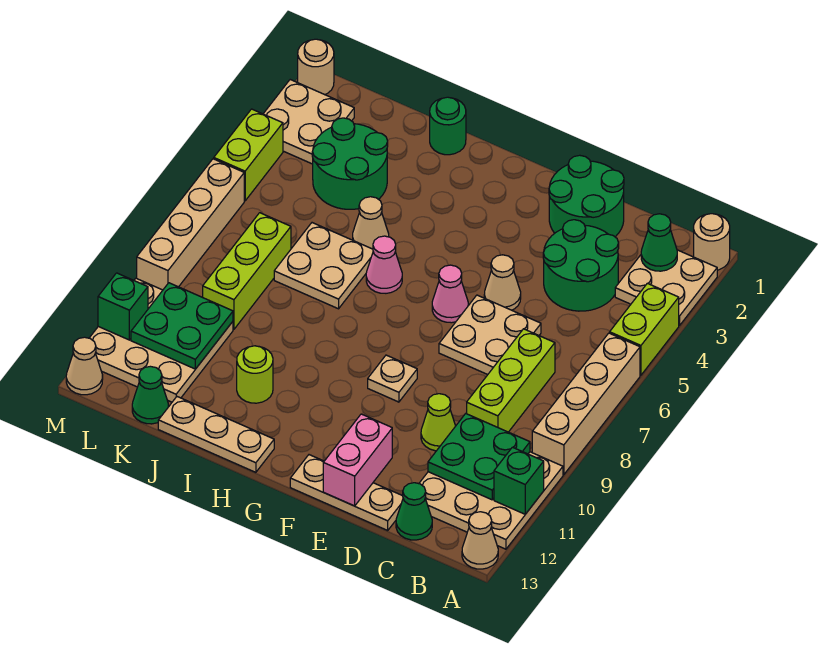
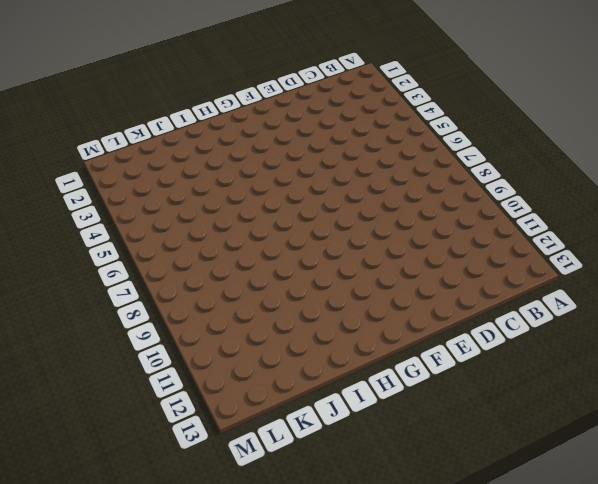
none -> tan 1x1 round brick [694,214,730,270]
none -> tan 2x2 plate [615,250,717,326]
none -> lime 1x2 brick [610,283,679,375]
none -> tan 1x4 brick [532,333,640,475]

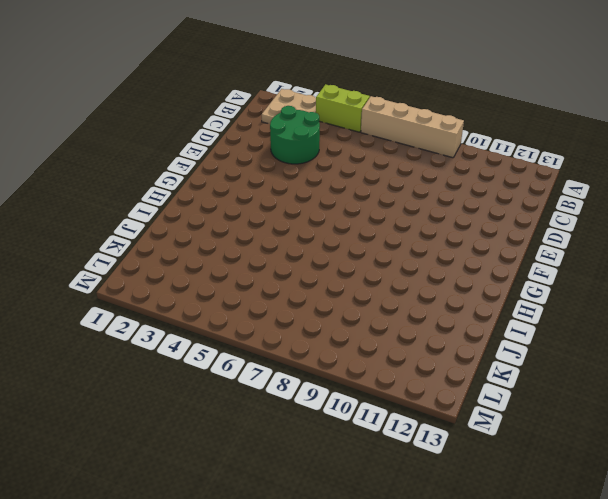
none -> tan 1x1 round brick [694,214,730,270]
none -> tan 3x3 plate [419,452,563,549]
none -> tan 1x1 cone [462,512,498,569]
none -> lime 1x3 brick [466,329,555,432]

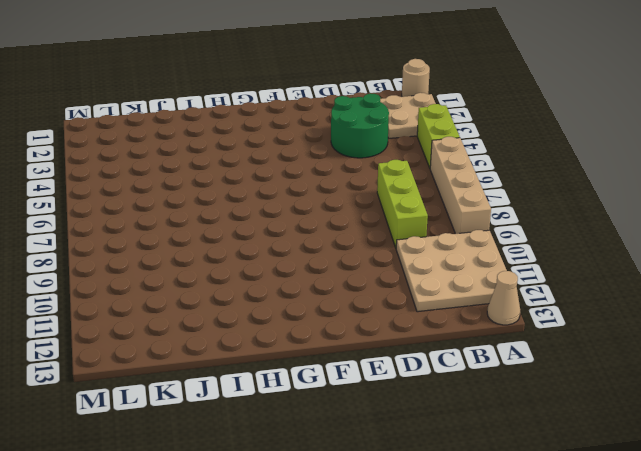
none -> green 1x1 cone [396,483,432,540]
none -> green 2x2 round brick [549,155,624,237]
none -> tan 2x2 plate [439,295,541,375]
none -> lime 1x1 cone [421,394,455,451]

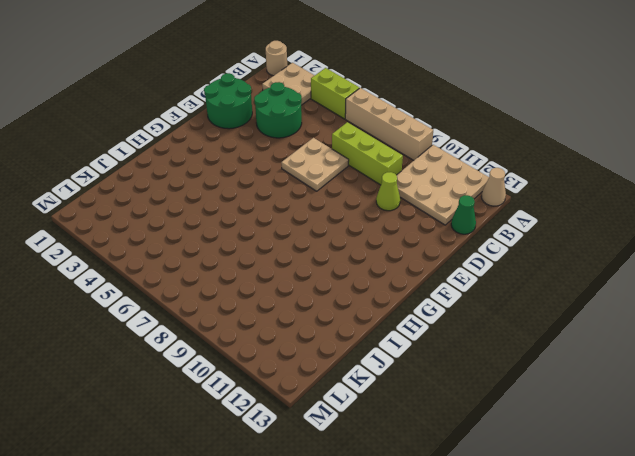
none -> tan 1x3 plate [290,455,403,530]
none -> tan 1x1 cone [484,255,521,310]
none -> pink 1x1 cone [432,265,468,323]
none -> tan 1x1 plate [368,355,417,402]

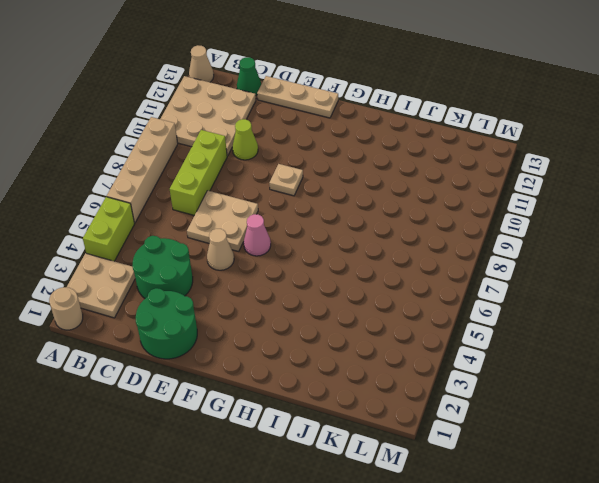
none -> pink 1x1 cone [366,236,402,293]
none -> tan 1x3 plate [158,397,274,472]
none -> green 1x1 round brick [430,97,466,155]
none -> tan 1x1 cone [353,197,389,249]

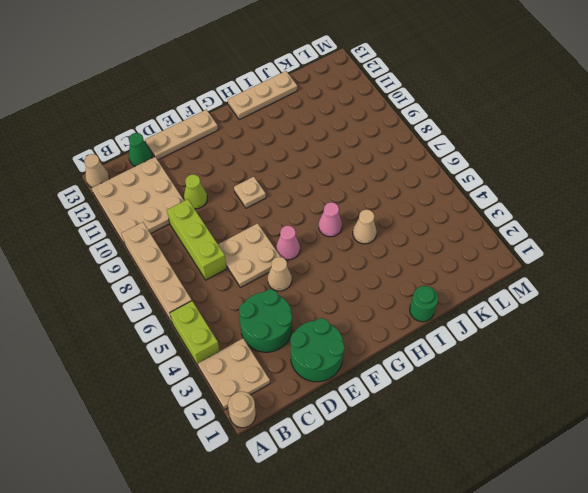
none -> tan 2x2 plate [274,223,373,309]
none -> lime 1x1 round brick [237,346,273,403]
none -> green 2x2 round brick [312,118,388,209]
none -> lime 1x3 brick [203,213,291,329]

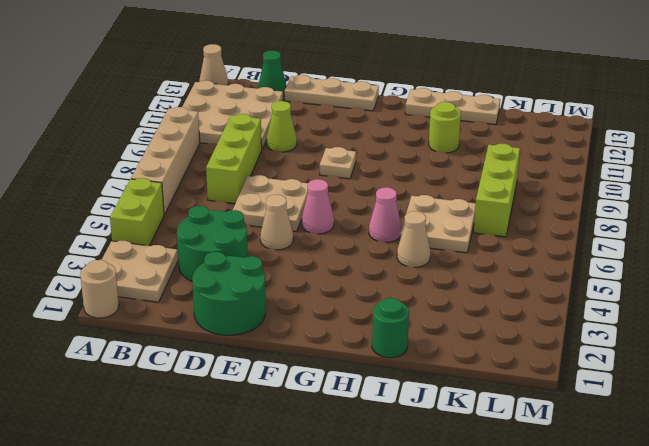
none -> green 2x2 round brick [312,118,388,209]
none -> tan 3x3 plate [90,278,233,402]
none -> green 1x1 cone [132,366,168,424]
none -> tan 2x2 plate [264,80,354,164]

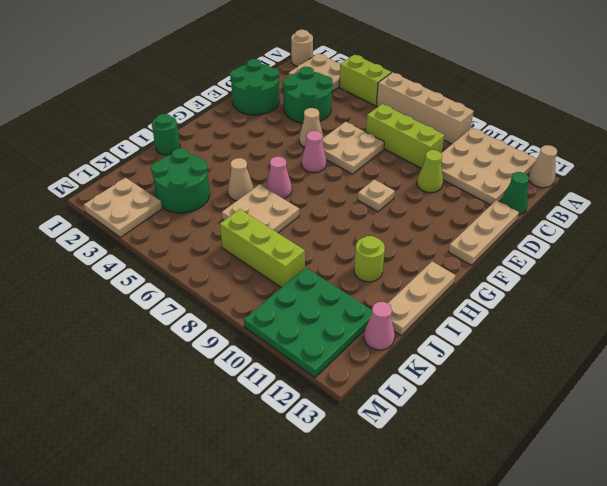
green 3x3 plate [244,267,372,378] -> tan 3x3 plate [90,278,233,402]
pink 1x1 cone [364,302,395,350] -> green 1x1 cone [132,366,168,424]
none -> tan 1x1 round brick [298,39,334,95]
none -> lime 1x2 brick [214,109,283,201]
none -> tan 1x4 brick [137,159,244,290]
none -> tan 1x1 cone [66,337,103,395]

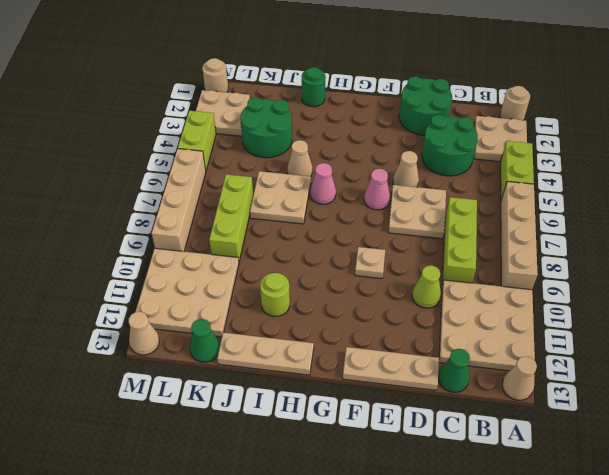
none -> green 1x1 brick [494,447,544,514]
none -> green 1x1 cone [641,214,677,271]
none -> green 2x2 plate [428,414,530,500]
none -> pink 1x2 brick [323,414,392,506]

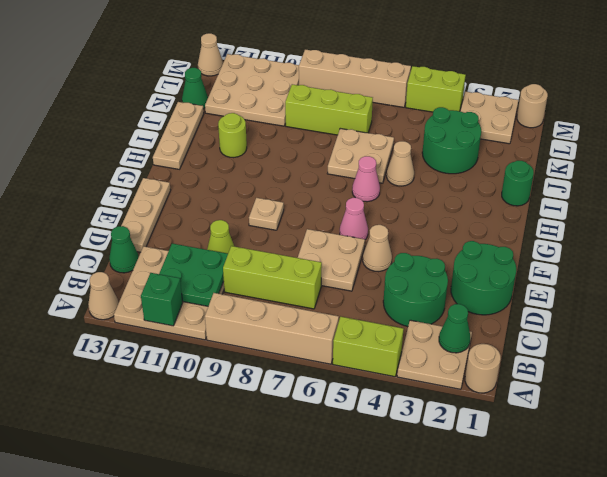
none -> pink 1x2 brick [323,414,392,506]
none -> green 2x2 plate [131,283,233,369]
none -> green 1x1 brick [98,273,148,340]

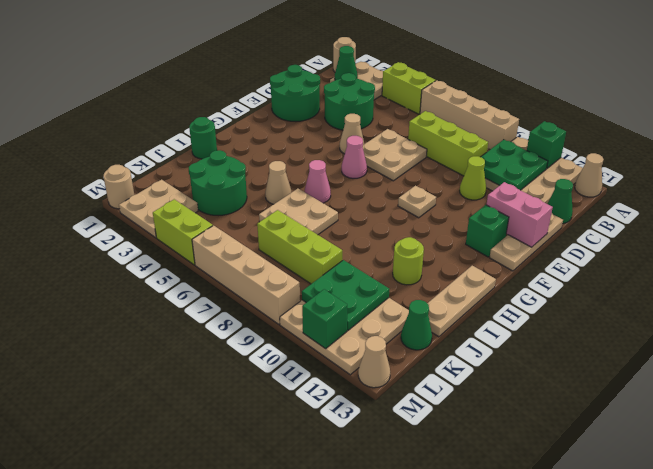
green 1x1 brick [466,205,509,257] -> none

